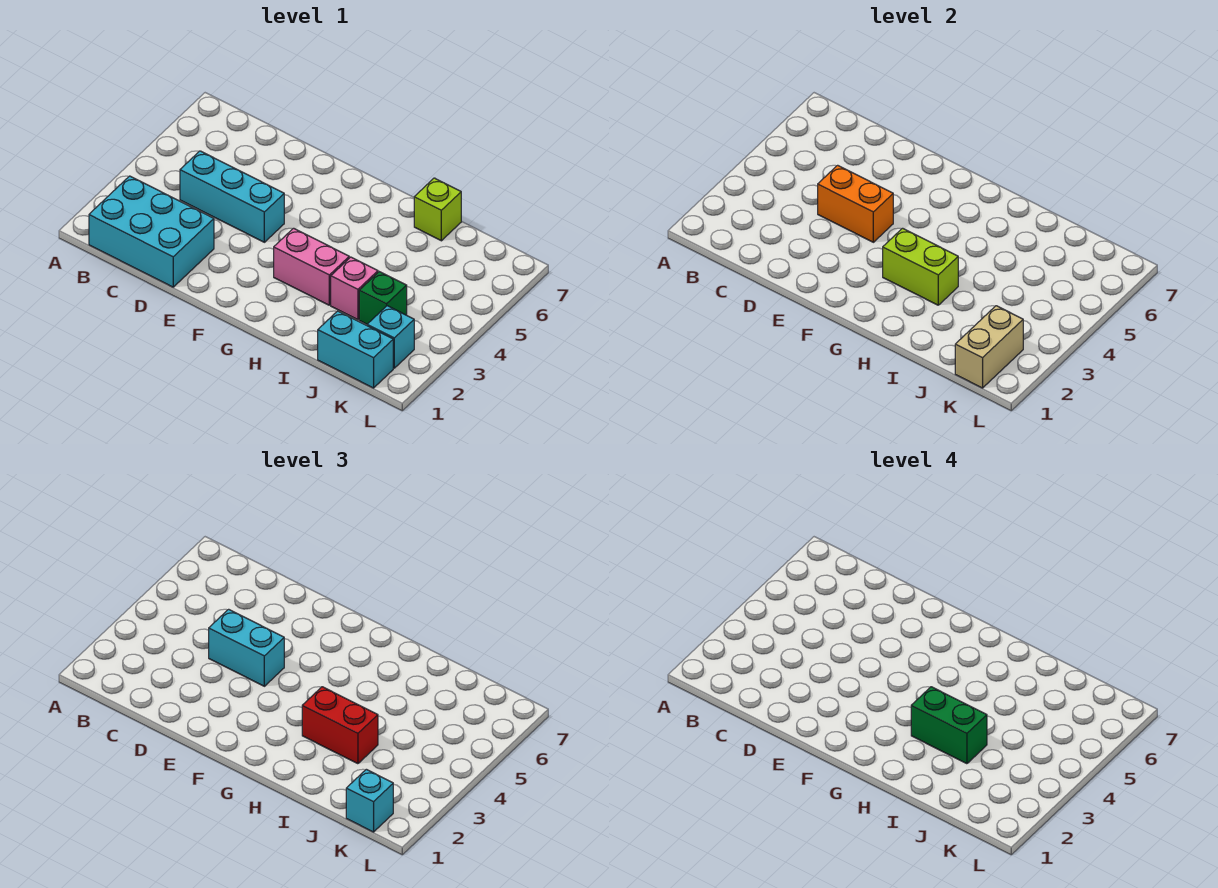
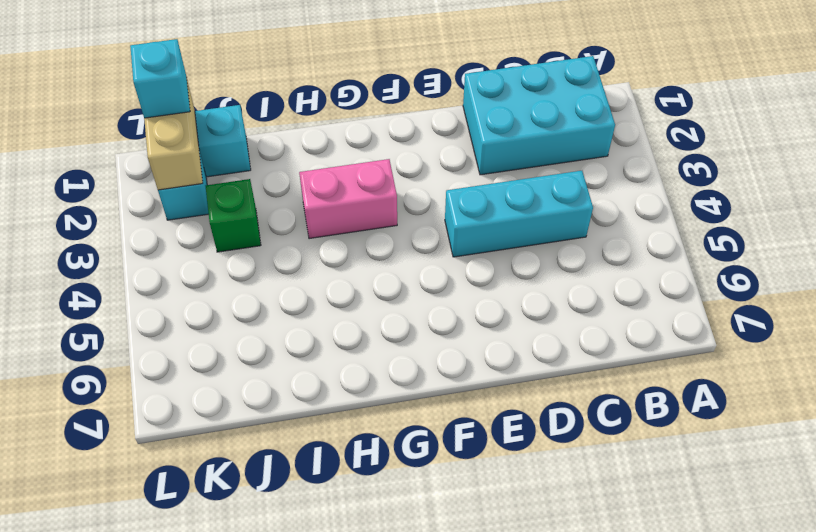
none -> pink 1x1 brick [331,257,378,320]
none -> lime 1x1 brick [414,178,461,241]
none -> orange 1x2 brick [818,165,893,242]

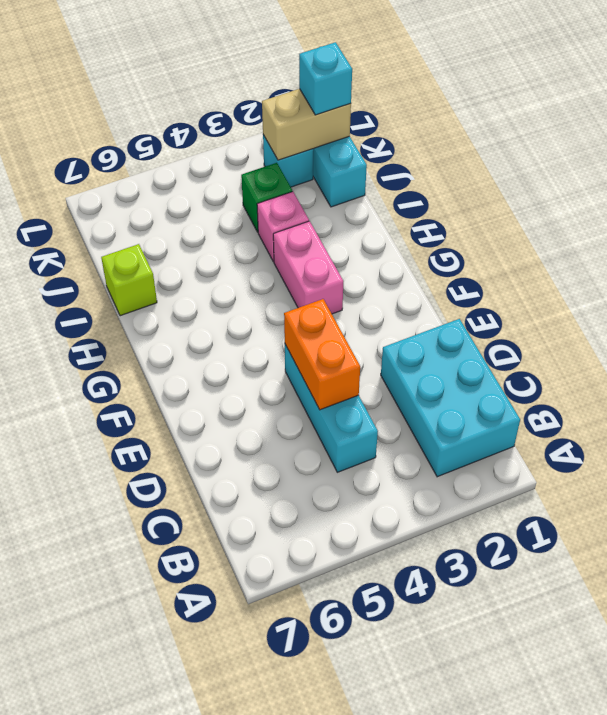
none -> lime 1x2 brick [883,228,958,305]
none -> cyan 1x2 brick [209,609,284,686]
none -> red 1x2 brick [302,687,378,764]

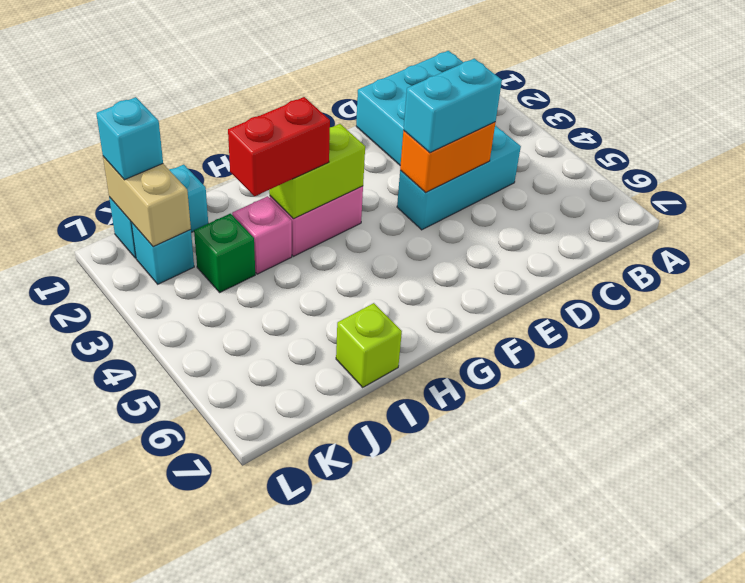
none -> green 1x2 brick [911,687,987,764]

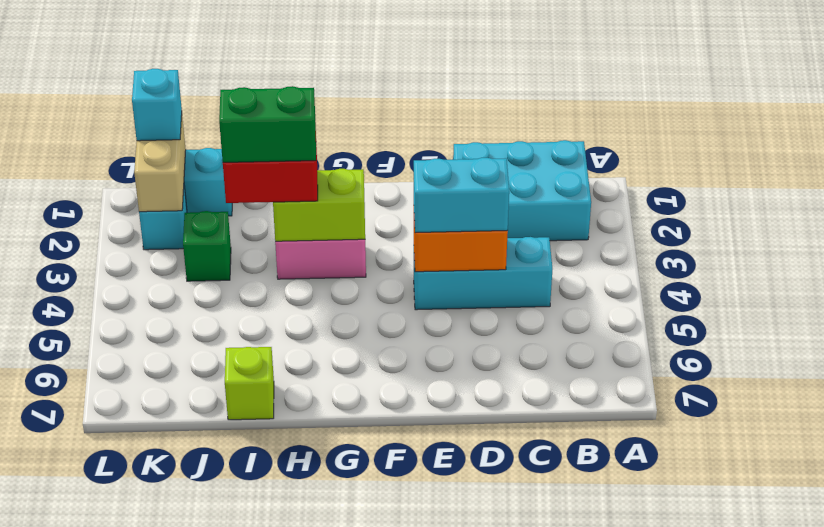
none -> pink 1x1 brick [331,257,378,320]

